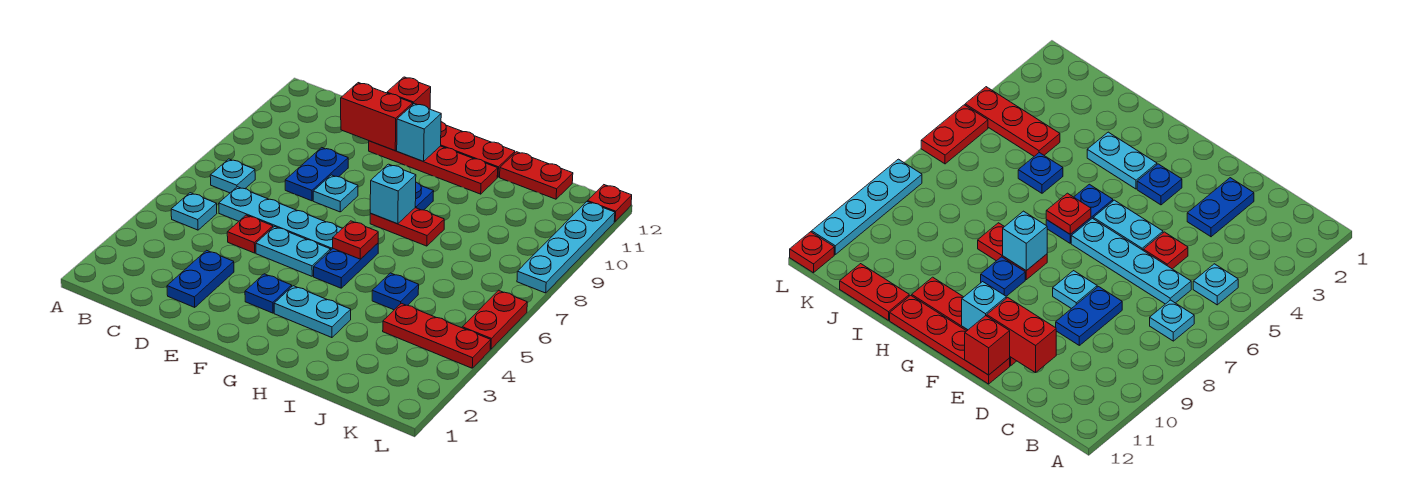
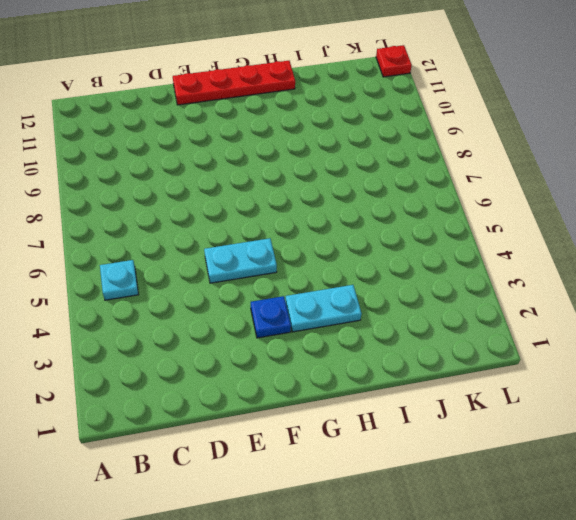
none -> cyan 1x1 plate [210,159,255,193]
none -> cyan 1x4 plate [219,187,342,251]
none -> blue 1x2 plate [167,250,234,308]

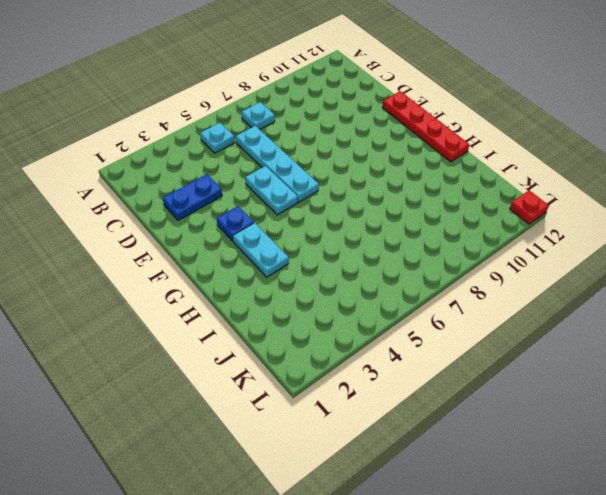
none -> red 1x1 plate [227,215,273,253]
none -> blue 1x2 plate [285,148,348,201]
none -> cyan 1x1 plate [313,175,358,212]

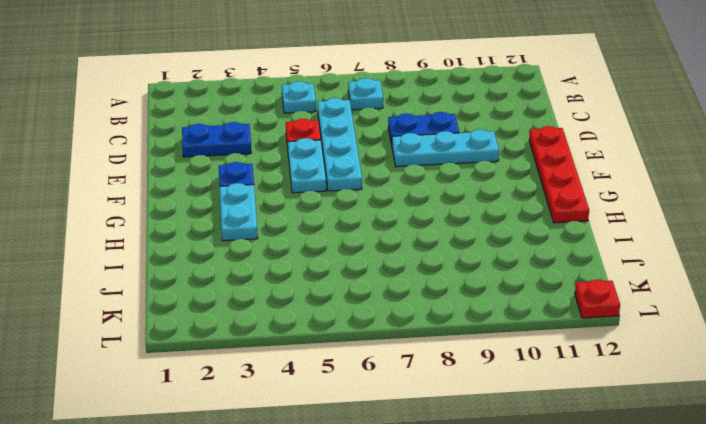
cyan 1x3 plate [392,130,499,167] -> cyan 1x1 plate [313,175,358,212]
none -> red 1x4 plate [369,141,498,194]
none -> blue 1x2 plate [314,243,378,288]
none -> red 1x2 plate [370,208,444,246]

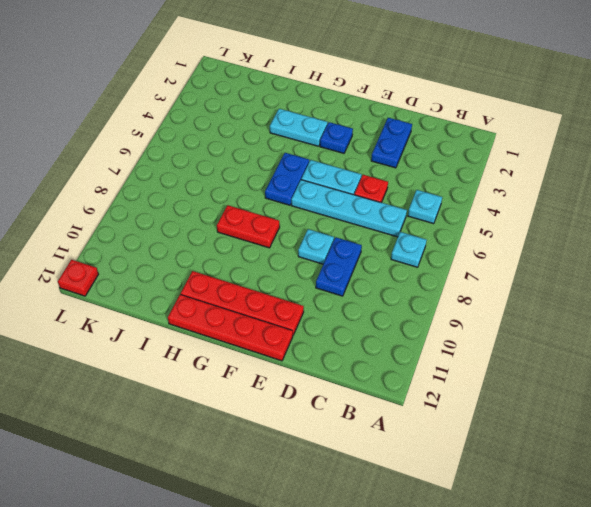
none -> blue 1x1 plate [415,182,434,210]
none -> blue 1x1 plate [372,273,419,310]
none -> red 1x2 plate [500,152,573,199]

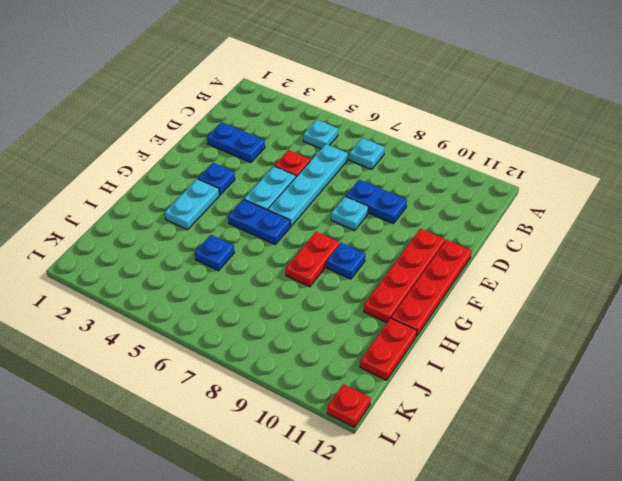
none -> red 1x3 plate [383,303,491,368]
none -> red 1x2 plate [462,290,527,349]
none -> cyan 1x4 plate [517,202,615,293]

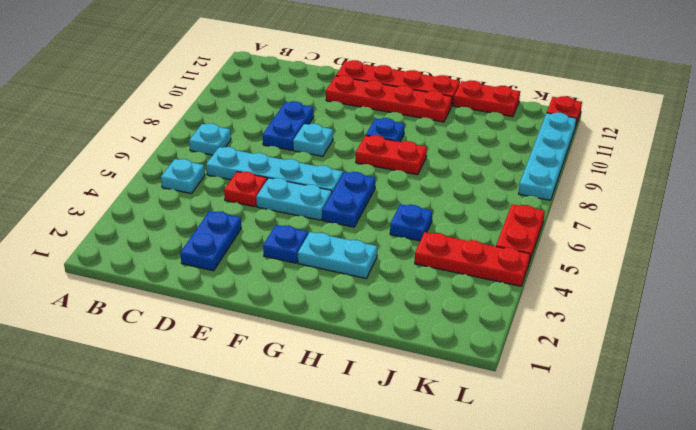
none -> red 1x2 brick [341,83,413,151]
none -> red 1x1 brick [387,77,431,109]
none -> cyan 1x1 brick [397,104,441,161]

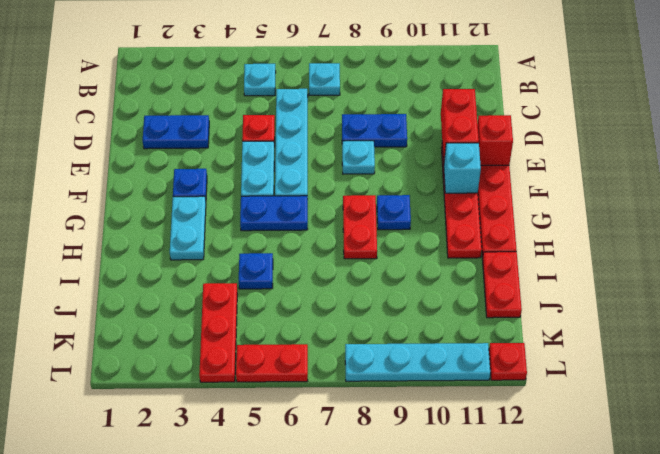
none -> red 1x1 plate [333,221,378,259]
none -> cyan 1x1 brick [370,164,416,224]

